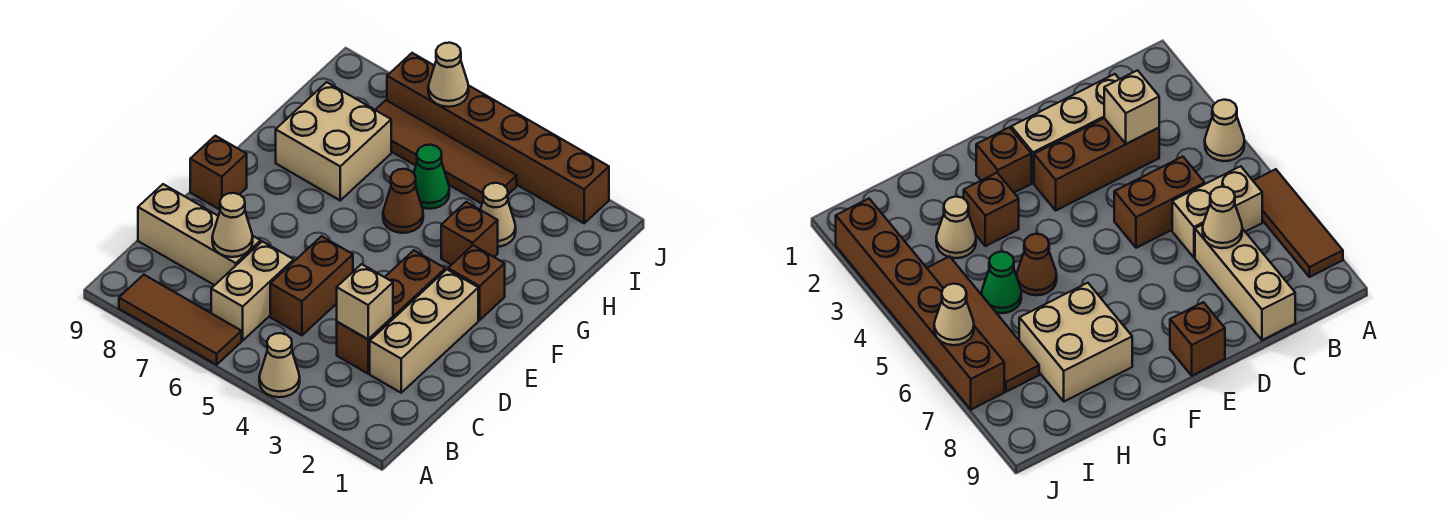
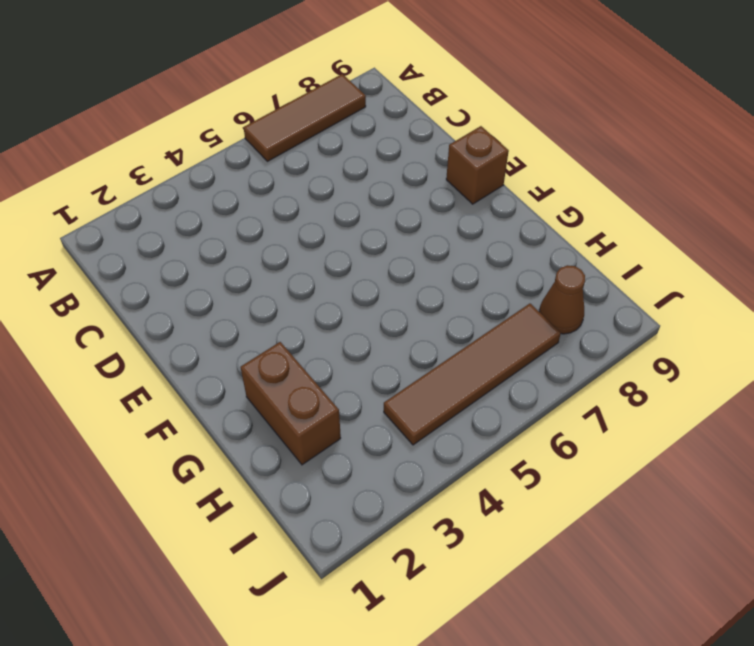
brown 1x2 brick [241,342,341,465] -> brown 1x2 brick moved to [270,236,353,335]
brown 1x1 cone [539,265,585,334] -> brown 1x1 cone moved to [383,169,423,233]
none -> tan 1x1 cone [259,333,300,397]
none -> tan 1x2 brick [211,241,294,340]
none -> tan 1x3 brick [370,270,478,393]

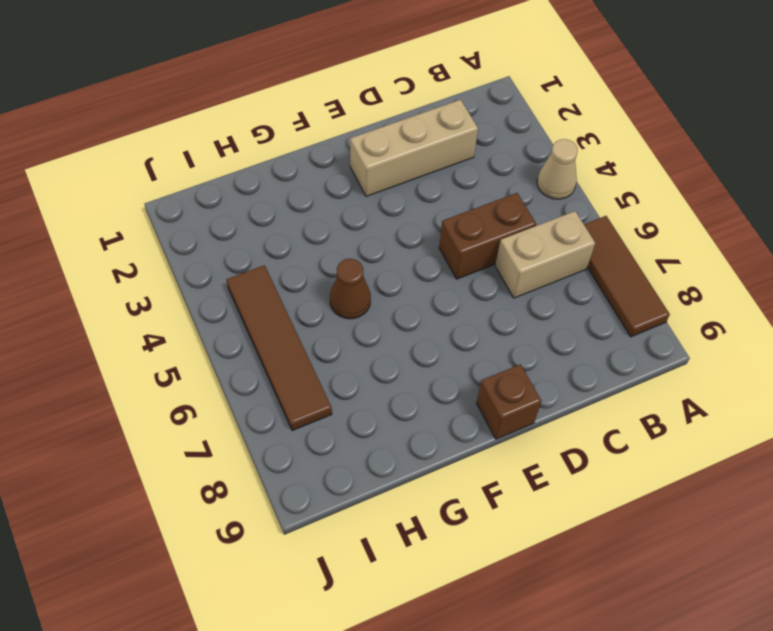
none -> brown 1x3 brick [337,250,445,374]
none -> tan 1x3 brick [138,184,261,285]
none -> brown 1x1 brick [448,245,505,320]

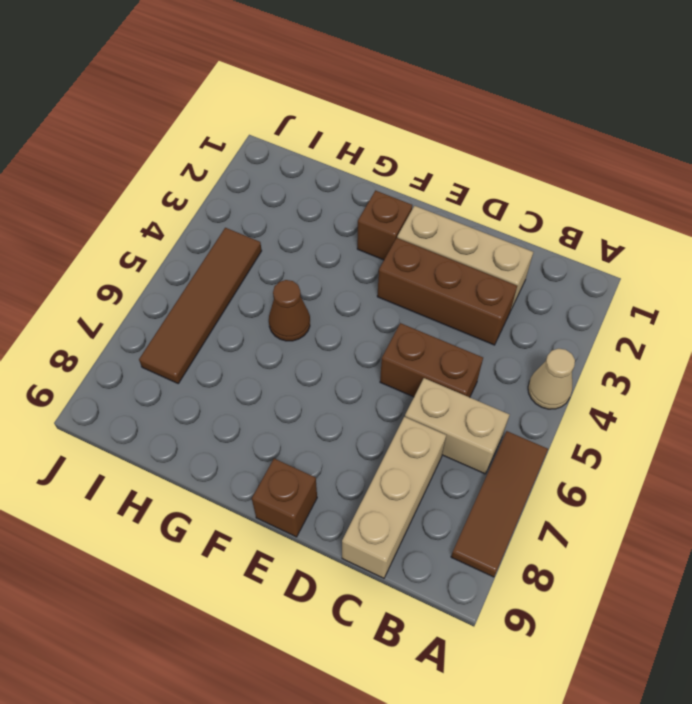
none -> brown 1x1 brick [441,202,498,265]
none -> tan 2x2 brick [276,82,391,200]
none -> tan 1x1 cone [480,183,516,247]

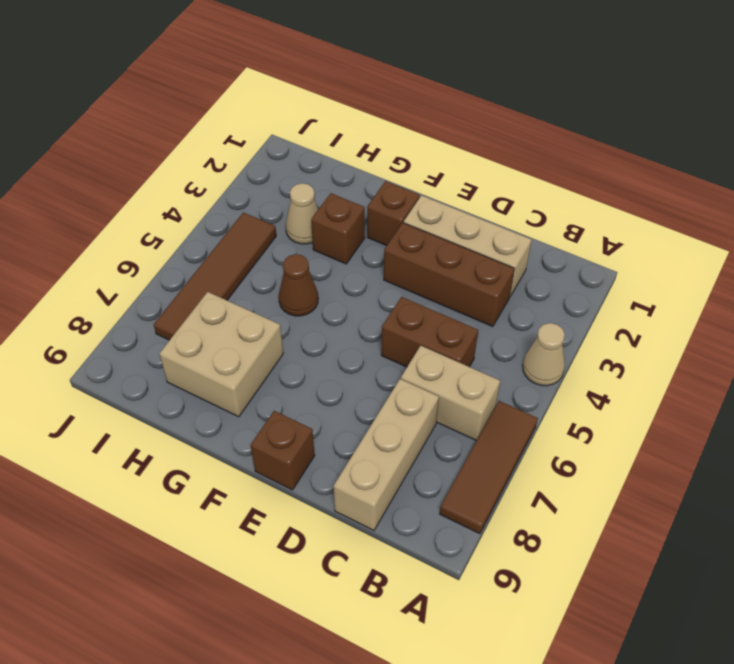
none -> green 1x1 cone [414,145,449,209]
none -> brown 1x6 brick [387,53,609,223]
none -> tan 1x1 brick [337,264,393,339]

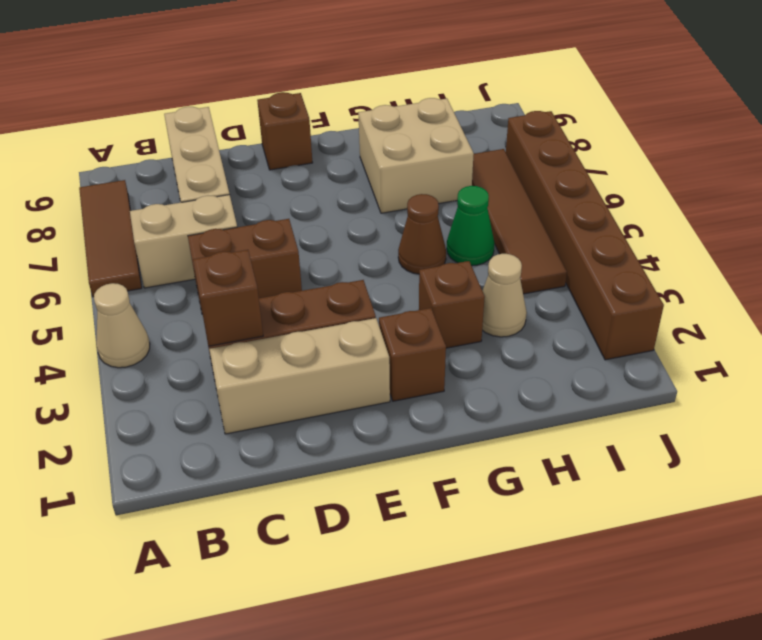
brown 1x1 brick [193,250,263,346] -> tan 1x1 brick [337,264,393,339]
none -> tan 1x1 cone [212,193,253,257]
none -> tan 1x1 cone [428,43,469,107]

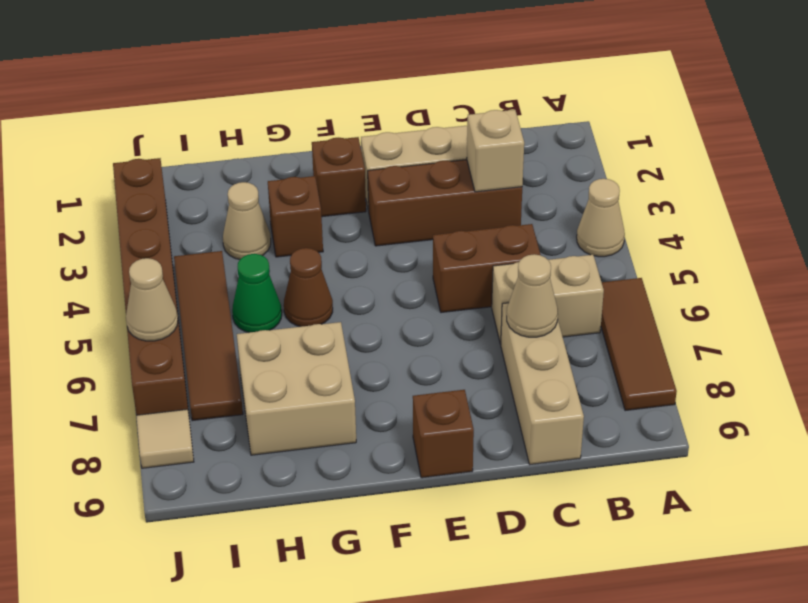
tan 1x1 tile [136,409,194,468] -> none

